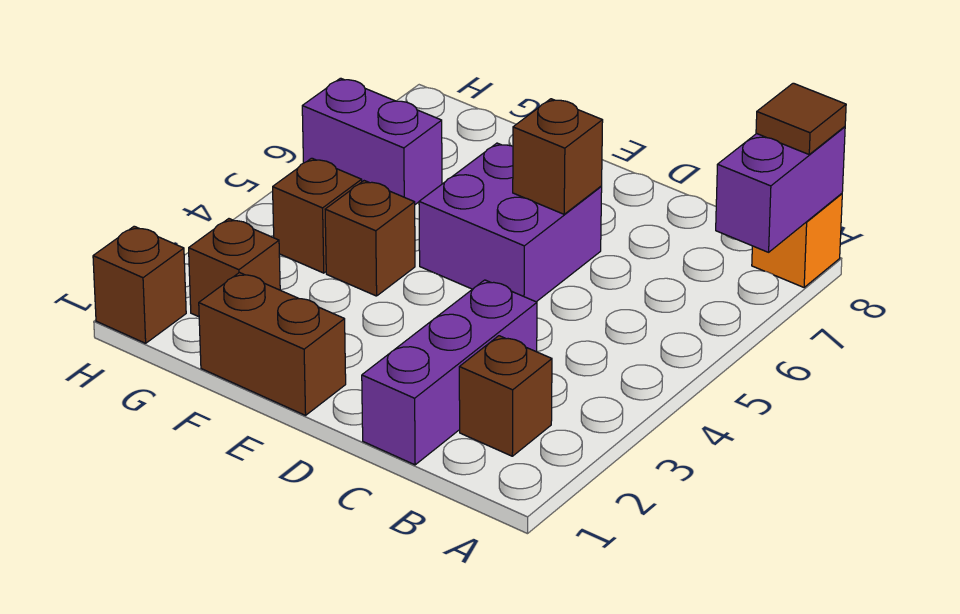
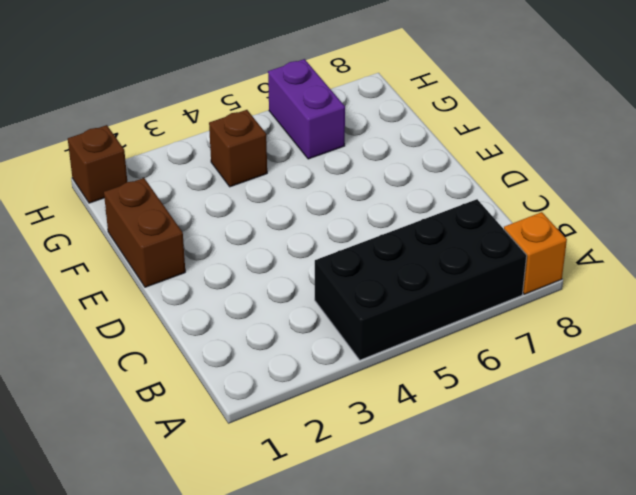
black 2x4 brick [315,199,527,360] -> none
none -> brown 1x1 brick [459,336,552,456]
none -> purple 1x3 brick [362,280,537,465]
none -> purple 2x2 brick [419,143,602,302]

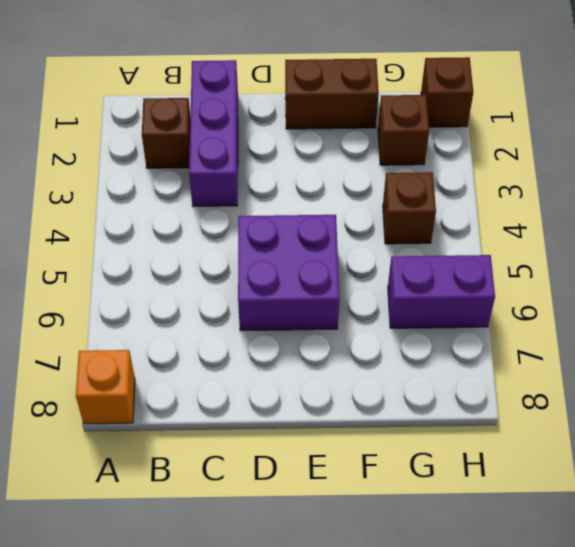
none -> brown 1x1 brick [325,181,415,296]
none -> purple 1x2 brick [716,127,845,252]
none -> brown 1x1 brick [513,99,603,214]

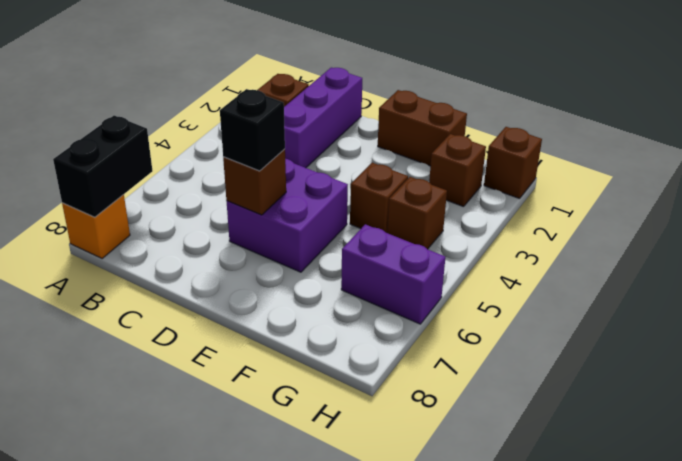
black 1x2 brick [53,116,152,217] -> purple 1x2 brick [716,127,845,252]
black 1x1 brick [220,89,285,171] -> none
none -> brown 1x1 tile [756,83,846,154]

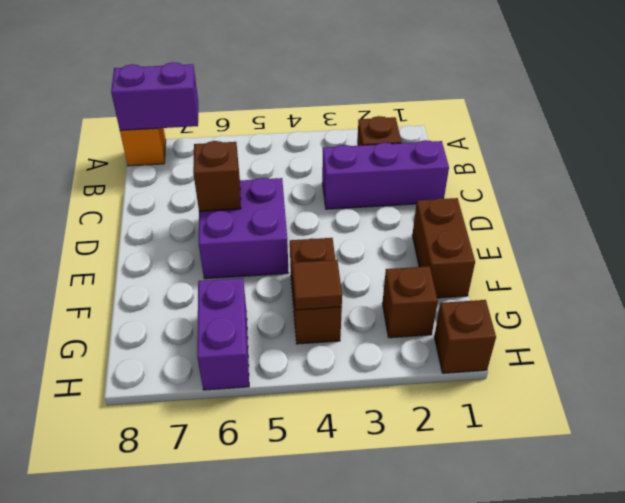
brown 1x1 tile [292,260,342,310] -> brown 1x1 tile moved to [756,83,846,154]

